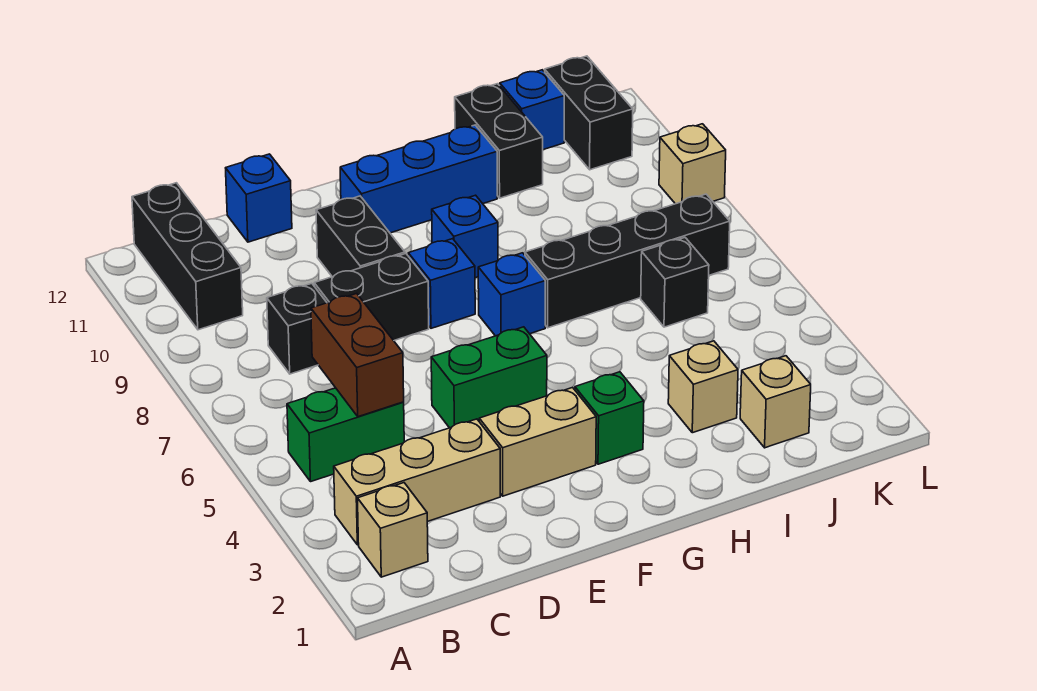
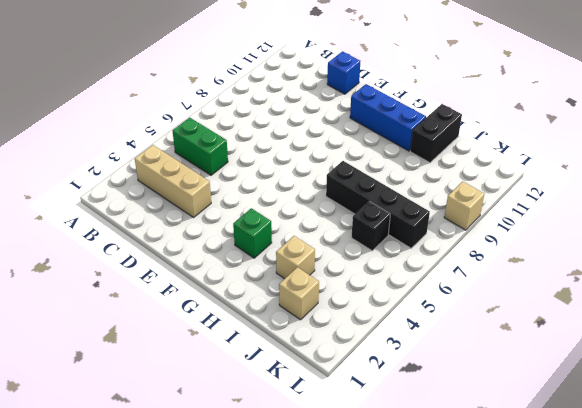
none -> tan 1x1 brick [358,483,428,577]
none -> black 1x3 brick [132,183,243,330]
none -> black 1x1 brick [267,283,327,374]

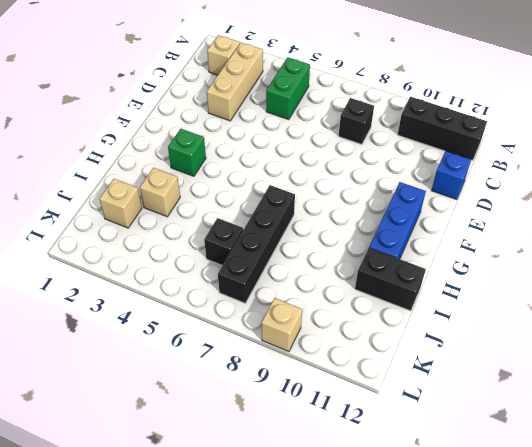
none -> black 1x2 brick [314,254,429,341]
none -> tan 1x2 brick [479,387,596,496]
none -> green 1x2 brick [431,327,547,428]

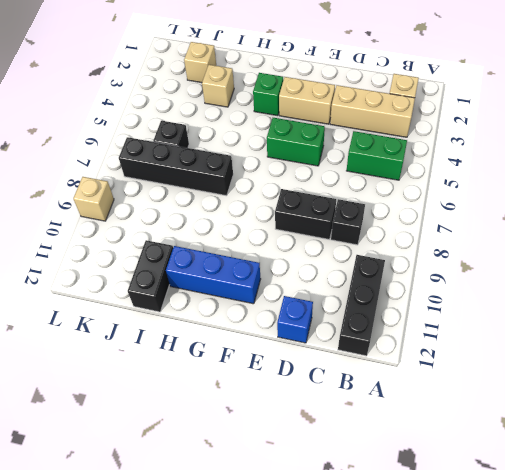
none -> black 1x2 brick [316,196,405,277]
none -> blue 1x1 brick [408,239,475,328]
none -> blue 1x1 brick [478,253,545,336]

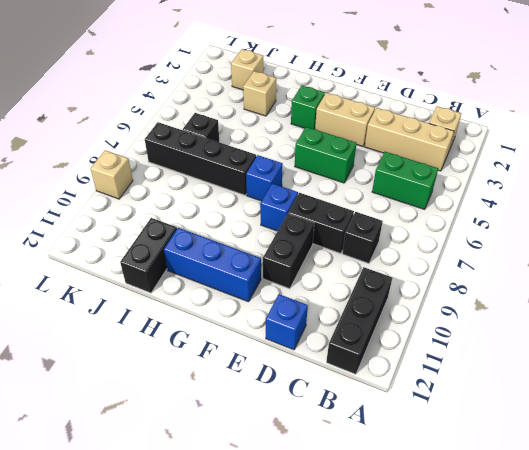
none -> blue 1x1 brick [432,195,498,278]
none -> blue 1x1 brick [500,70,564,150]
none -> black 1x2 brick [545,56,633,170]

